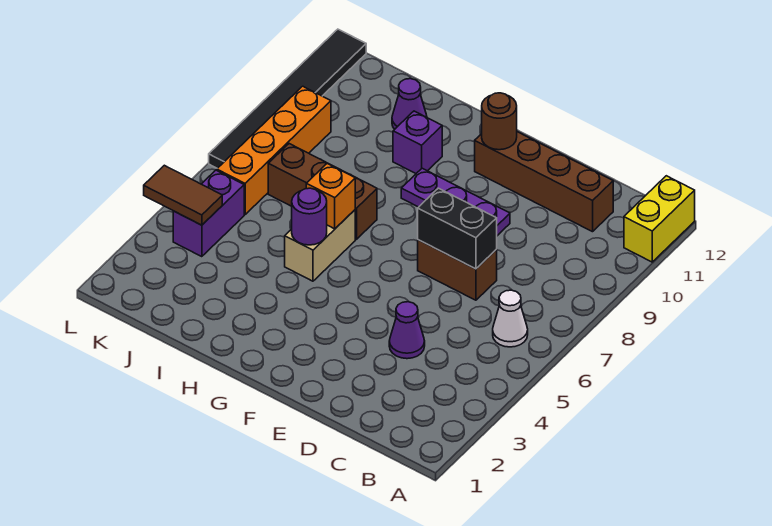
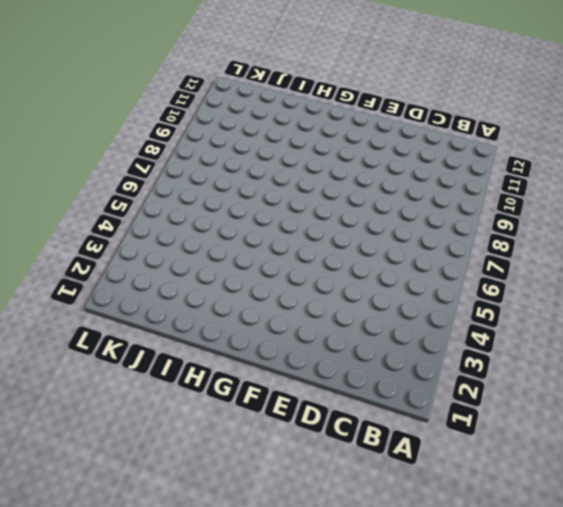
none -> yellow 1x2 brick [624,176,695,262]
none -> white 1x1 cone [493,290,528,347]
none -> brown 1x4 brick [475,132,613,232]

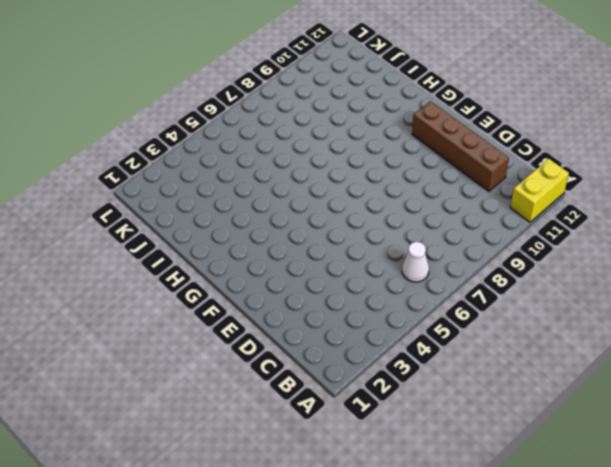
none -> purple 1x1 cone [389,302,425,359]
none -> brown 1x2 brick [418,240,497,300]
none -> purple 1x3 plate [401,168,510,236]

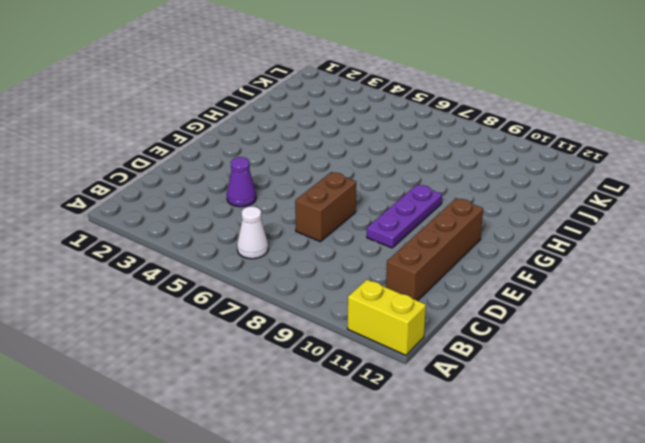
none -> tan 1x2 brick [285,210,355,281]
none -> brown 1x3 brick [268,144,377,239]
none -> purple 1x1 brick [393,111,442,173]

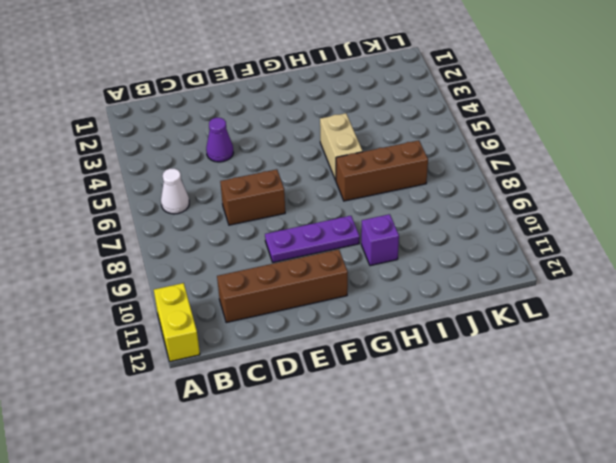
none -> purple 1x1 cone [392,79,427,129]
none -> purple 1x2 brick [173,170,244,257]
none -> orange 1x4 brick [217,86,331,214]

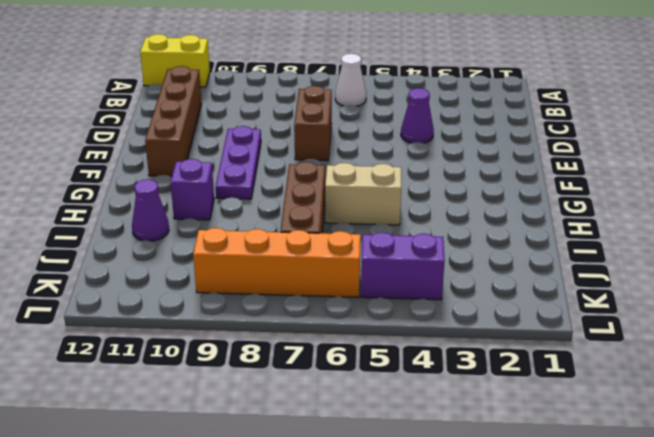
none -> black 1x6 tile [209,29,366,168]
none -> black 1x2 brick [418,188,497,269]
none -> brown 1x1 round brick [482,93,517,150]

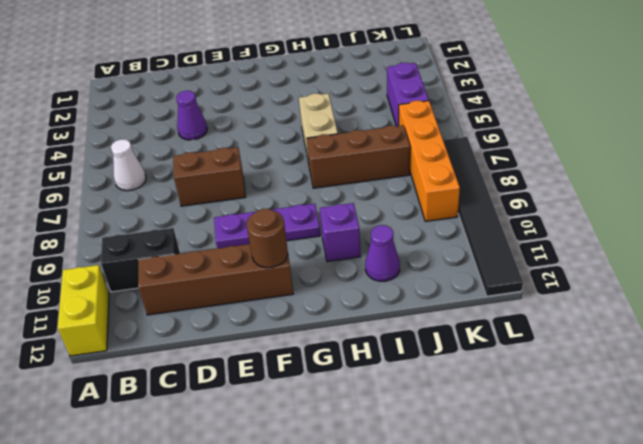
black 1x2 brick [101,228,180,292] -> black 1x2 brick moved to [418,188,497,269]
none -> purple 1x1 round brick [292,188,327,245]
none -> orange 1x1 brick [306,164,355,229]
none -> brown 1x2 tile [144,165,222,225]

